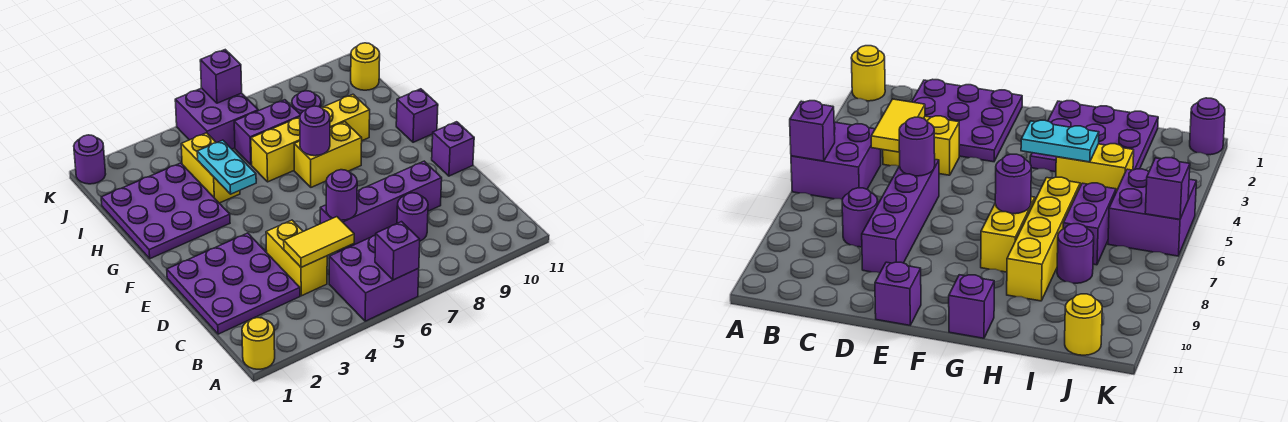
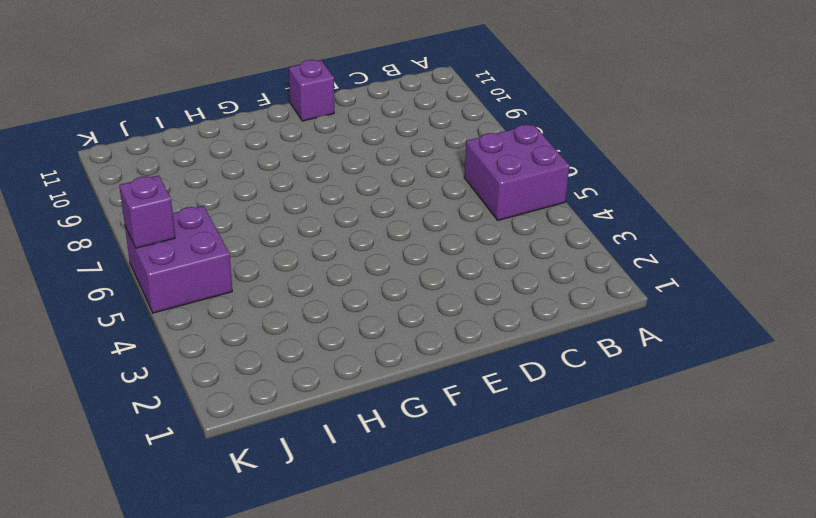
none -> yellow 1x1 round brick [242,318,275,369]
none -> purple 3x3 plate [167,233,300,334]
none -> yellow 1x2 brick [266,220,327,296]

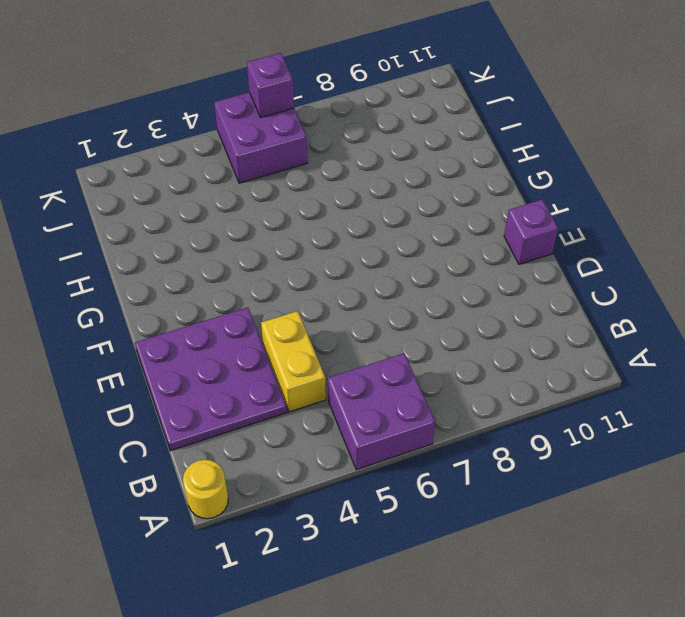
none -> purple 1x1 round brick [397,193,428,241]
none -> purple 1x4 brick [320,161,442,252]
none -> purple 3x3 plate [101,163,230,259]

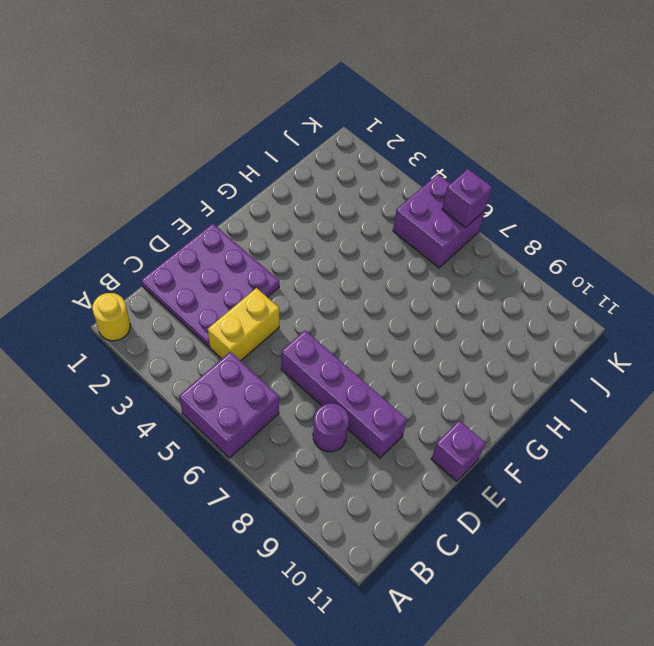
none -> purple 3x3 plate [101,163,230,259]
none -> yellow 1x2 brick [294,122,362,187]
none -> purple 1x1 brick [396,89,438,142]

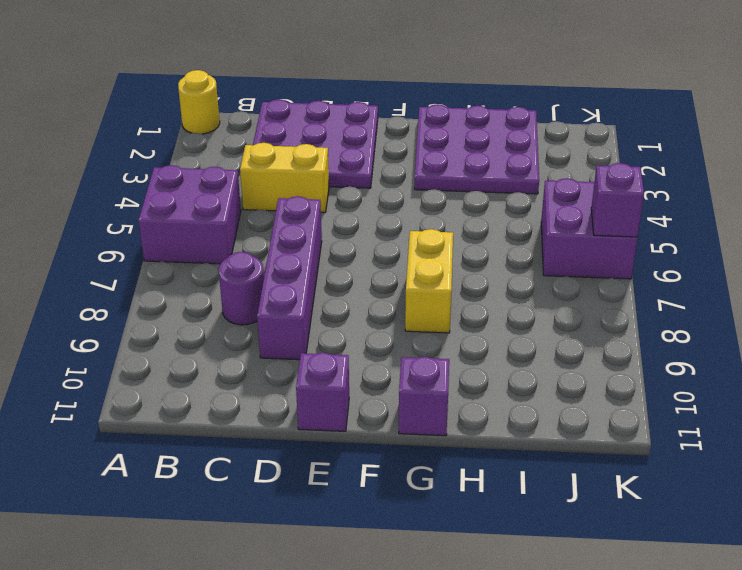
none -> yellow 1x2 brick [181,133,240,203]
none -> yellow 1x4 brick [251,94,370,182]
none -> purple 1x2 brick [234,100,300,165]

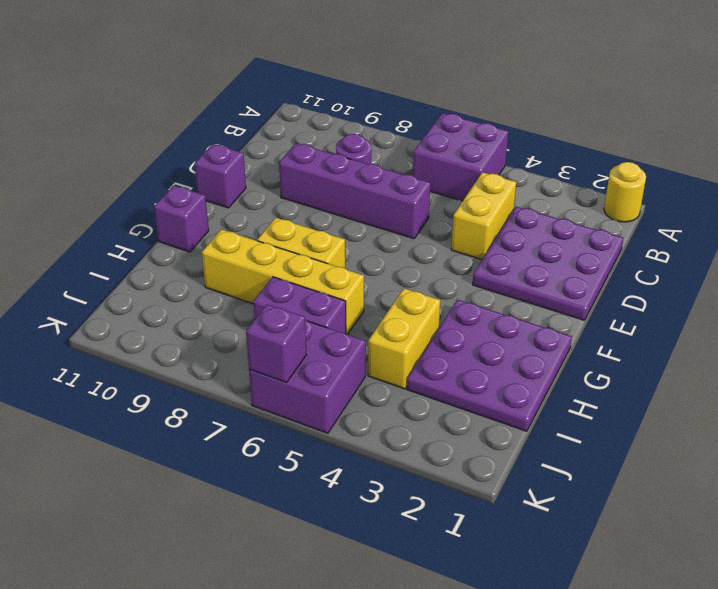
none -> purple 1x1 round brick [292,91,321,114]
none -> yellow 1x1 round brick [351,43,380,90]
none -> purple 1x1 round brick [74,135,106,184]

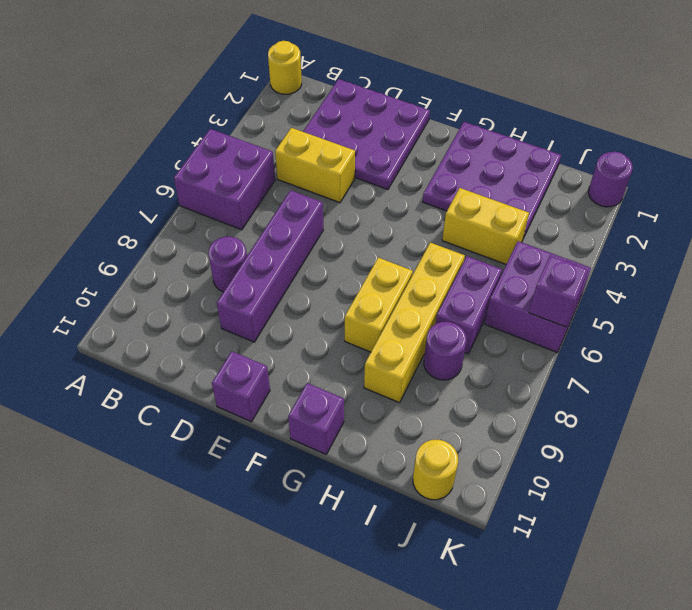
none -> purple 1x1 brick [375,222,420,280]
none -> yellow 1x2 tile [284,217,354,267]
none -> purple 1x1 round brick [326,170,357,220]

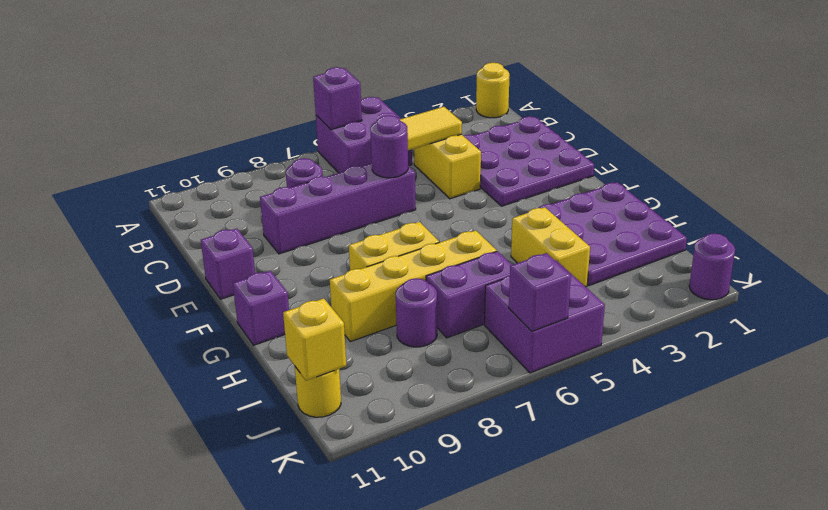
yellow 1x1 brick [283,298,346,381] -> none
none -> cyan 1x2 plate [197,140,256,194]
none -> purple 1x1 round brick [300,106,330,156]

